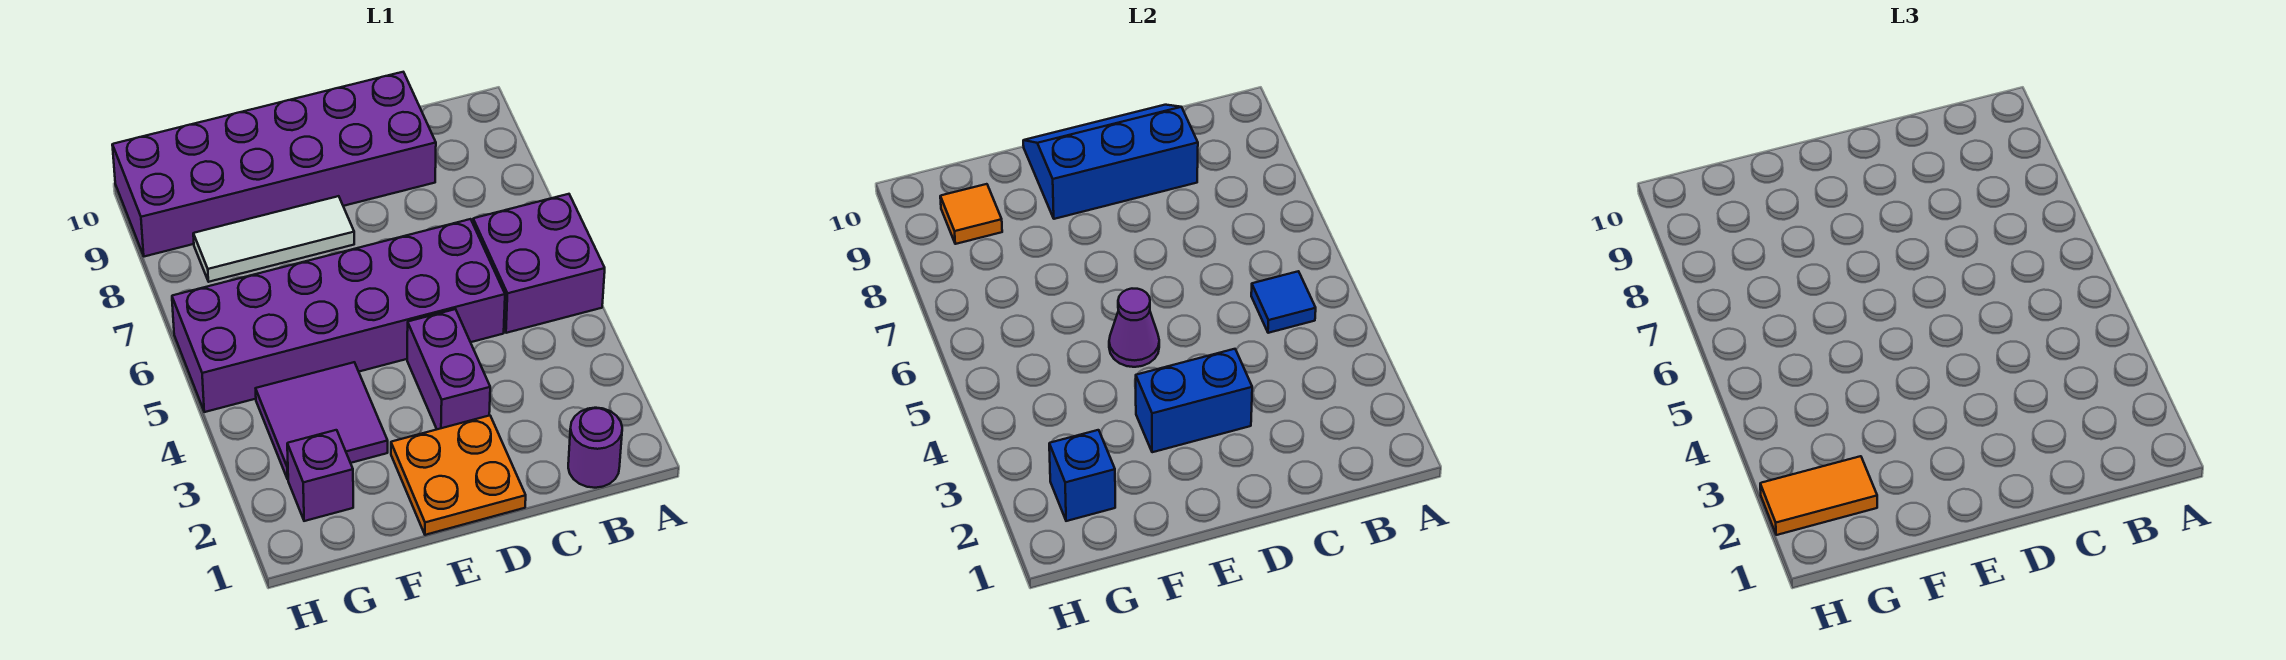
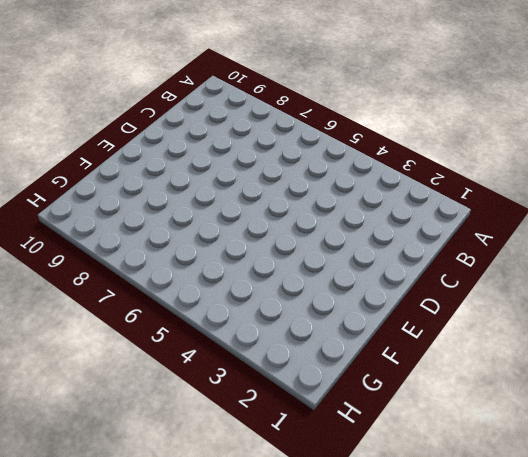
none -> purple 2x2 brick [473,194,605,333]
none -> purple 1x1 round brick [568,408,622,488]
none -> purple 2x6 brick [172,219,505,412]

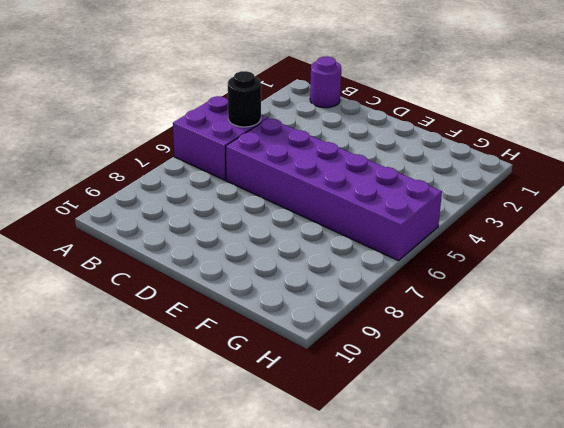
black 1x1 round brick [228,71,261,127] -> blue 1x1 tile [1251,271,1316,333]
none -> purple 2x6 brick [112,72,436,257]
none -> orange 2x2 plate [391,415,526,535]
none -> purple 1x2 brick [407,309,490,429]

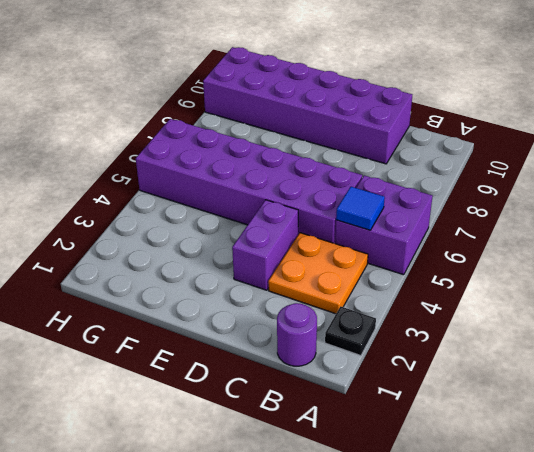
black 1x1 plate [325,306,376,356] -> none
orange 2x2 plate [268,233,368,314] -> orange 2x2 plate moved to [391,415,526,535]
none -> white 1x3 tile [193,196,354,282]
none -> purple 2x2 tile [256,362,388,479]
none -> purple 1x1 brick [287,430,353,521]

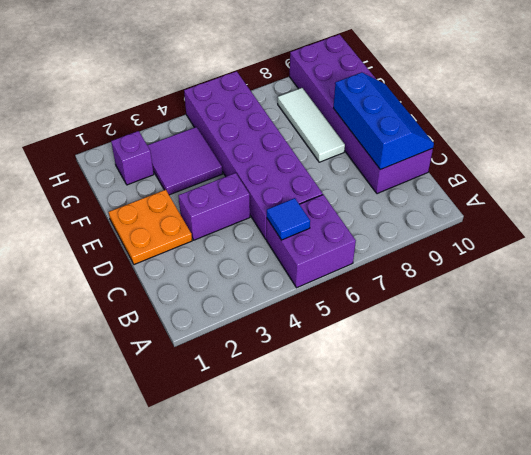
none -> purple 1x1 round brick [568,408,622,488]
none -> blue 1x2 brick [1136,349,1252,452]
none -> purple 1x1 cone [1109,289,1159,367]

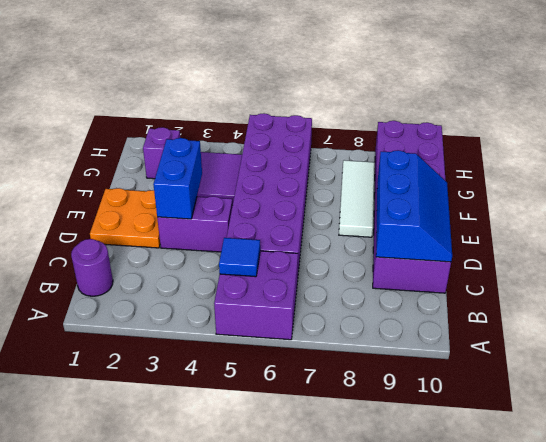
none -> purple 1x1 cone [1109,289,1159,367]
none -> blue 1x1 brick [1049,430,1115,521]
none -> orange 1x1 tile [940,184,1002,244]

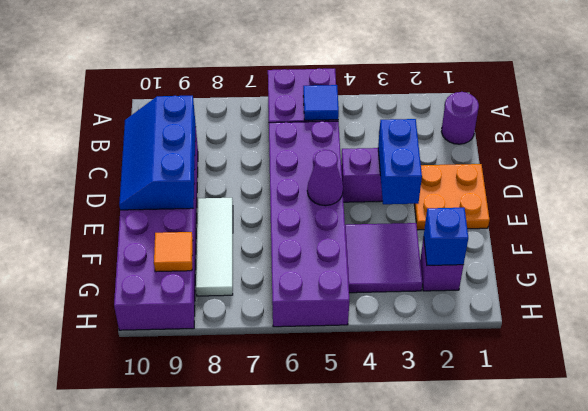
none -> orange 1x2 tile [1760,456,1877,535]

